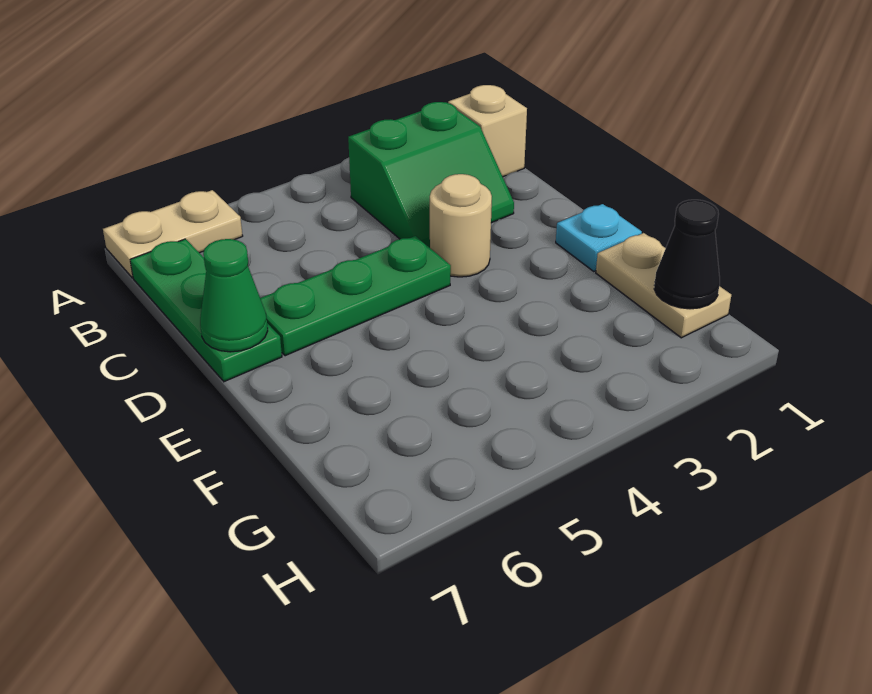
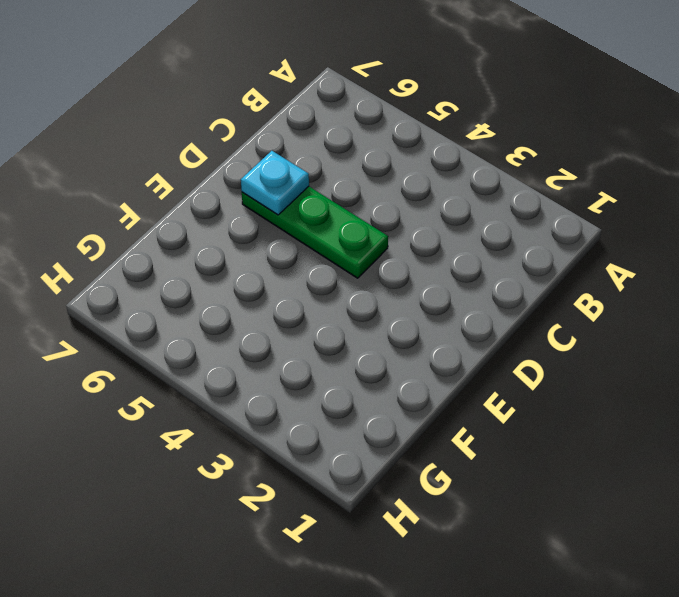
cyan 1x1 plate [241,151,309,215] -> cyan 1x1 plate moved to [556,204,642,271]
none -> tan 1x2 plate [103,190,243,278]
none -> tan 1x1 brick [448,85,527,177]

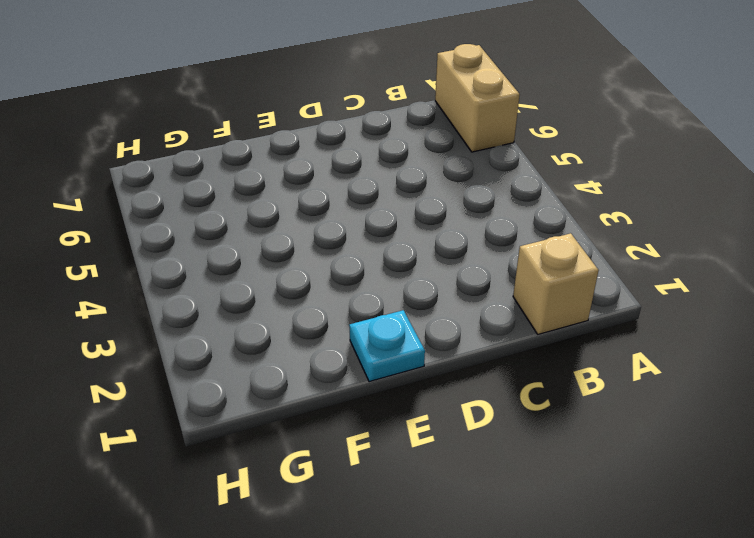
tan 1x2 brick [435,44,520,152] -> tan 1x2 plate [103,190,243,278]
none -> green 2x2 slope [348,102,514,248]
none -> green 1x3 plate [130,239,282,382]

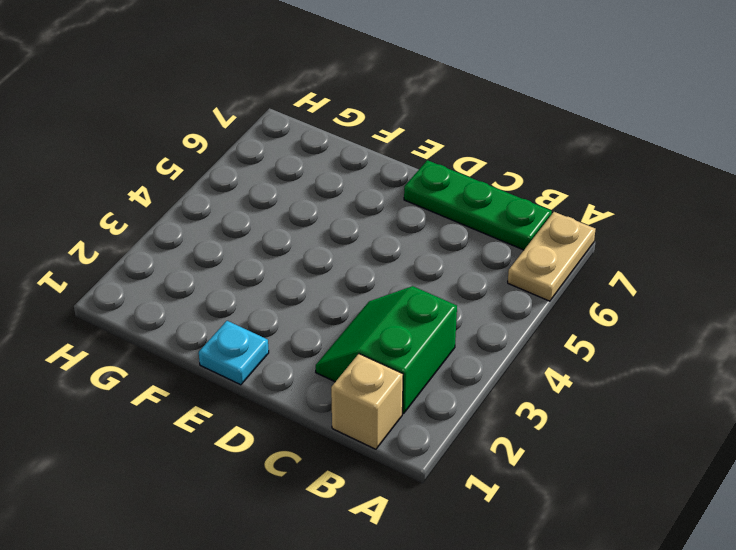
none -> tan 1x1 round brick [430,174,492,277]
none -> green 1x3 plate [260,236,451,356]

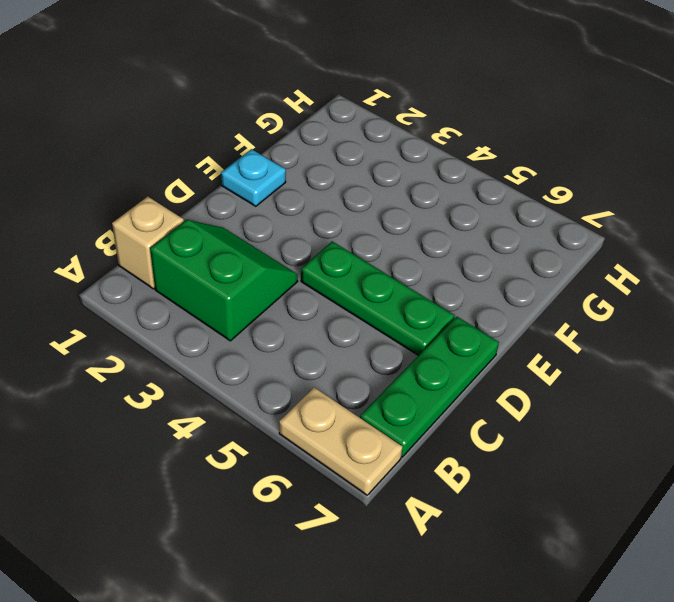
none -> tan 1x1 round brick [430,174,492,277]
none -> tan 1x2 plate [596,233,731,338]

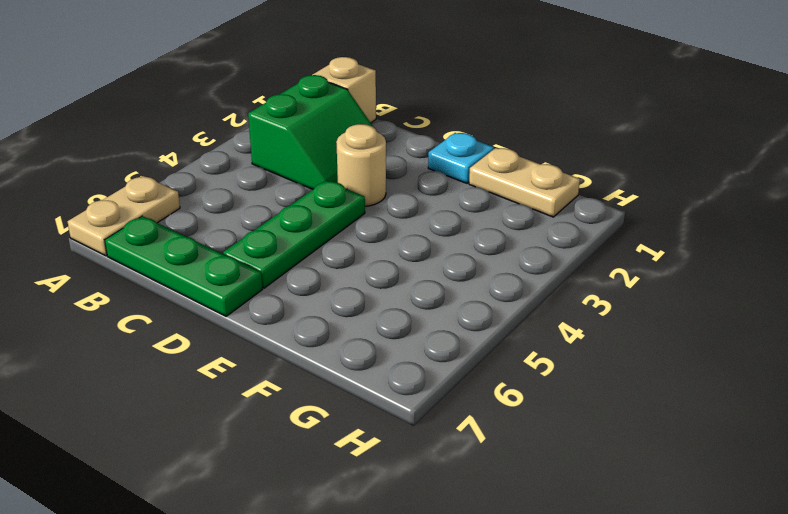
none -> green 1x1 cone [200,239,268,352]
none -> black 1x1 cone [654,200,720,309]

